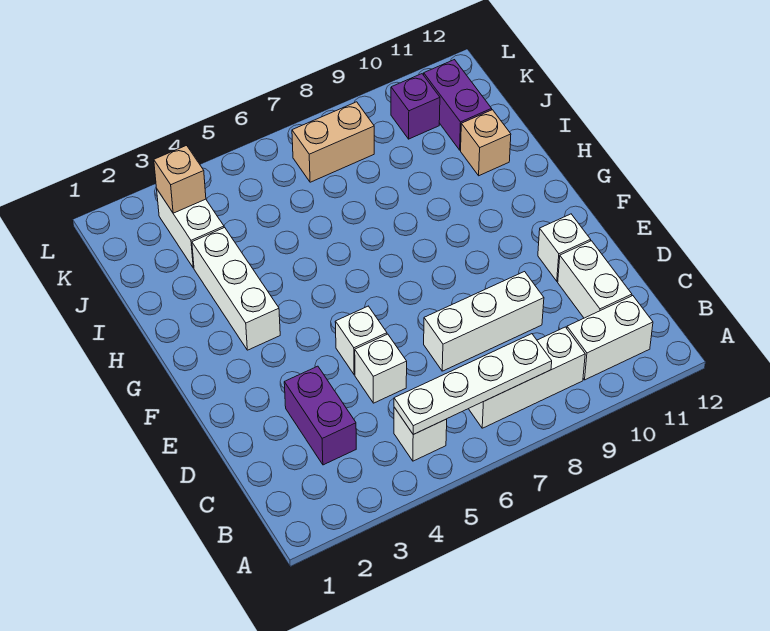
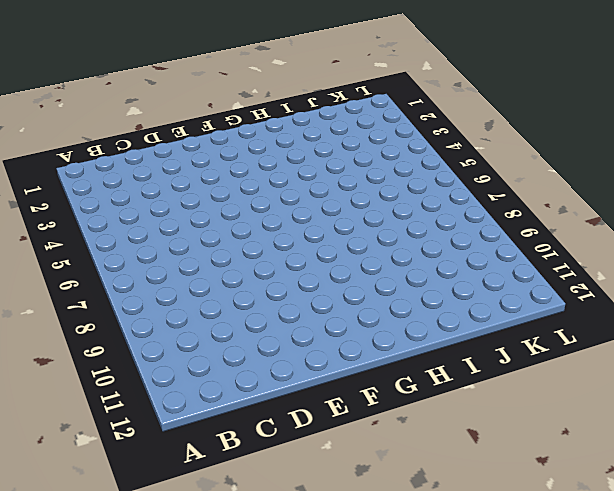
none -> white 1x1 brick [394,407,447,461]
none -> white 1x3 brick [469,327,585,428]
none -> white 1x2 brick [567,296,653,380]

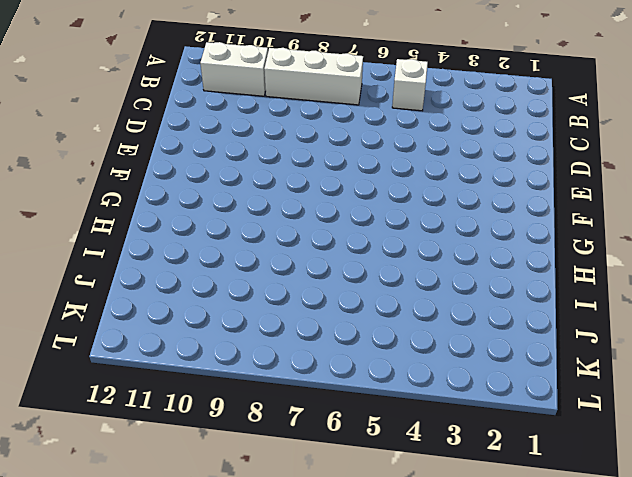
none -> purple 1x2 brick [284,366,356,465]
none -> white 1x2 brick [558,241,632,318]
none -> white 1x1 brick [355,334,407,403]

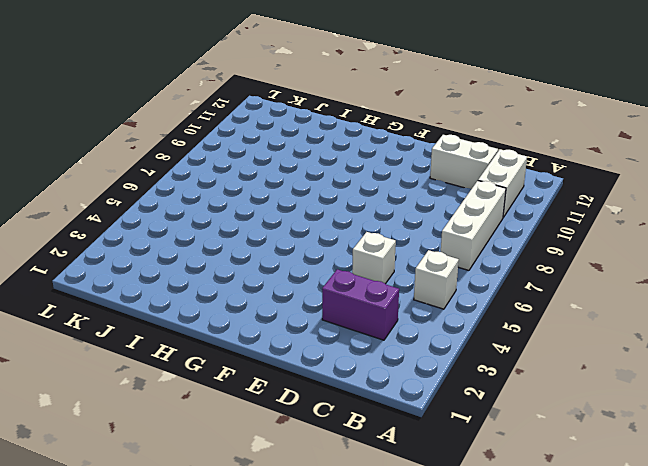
none -> white 1x3 brick [424,272,544,371]
none -> white 1x1 brick [335,306,387,375]
none -> white 1x1 brick [538,214,590,281]

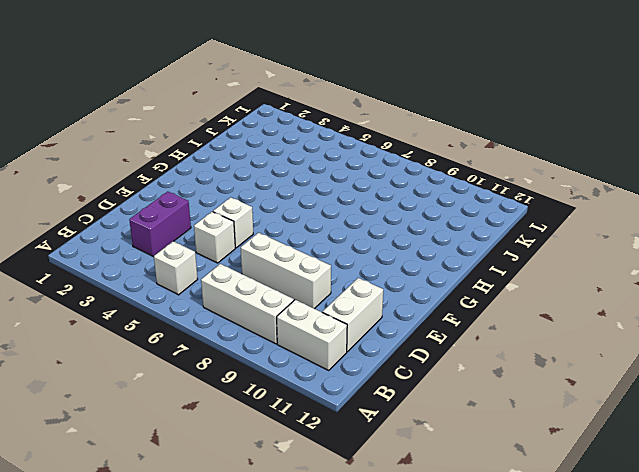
none -> white 1x1 brick [538,214,590,281]
none -> white 1x3 brick [192,227,280,350]
none -> tan 1x1 brick [461,110,511,176]

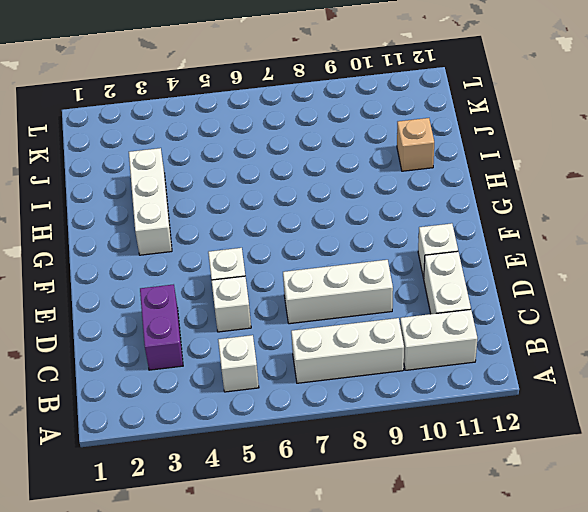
none -> white 1x2 brick [157,190,224,268]
none -> purple 1x2 brick [424,60,492,150]
none -> tan 1x2 brick [292,102,374,182]

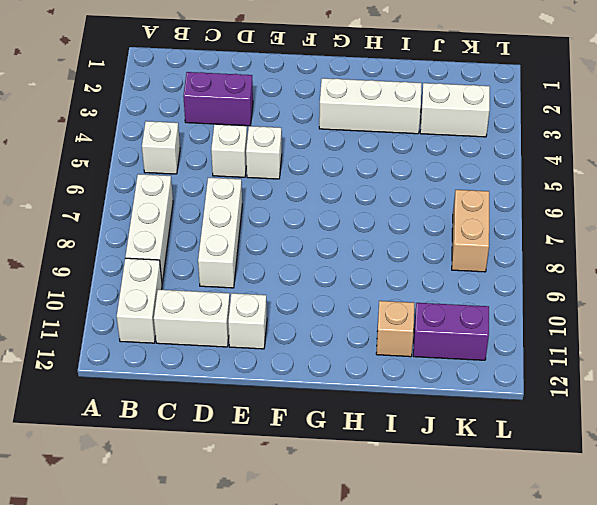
none -> purple 1x1 brick [391,74,440,139]
none -> white 1x4 plate [394,334,552,434]
none -> tan 1x1 brick [154,145,206,213]

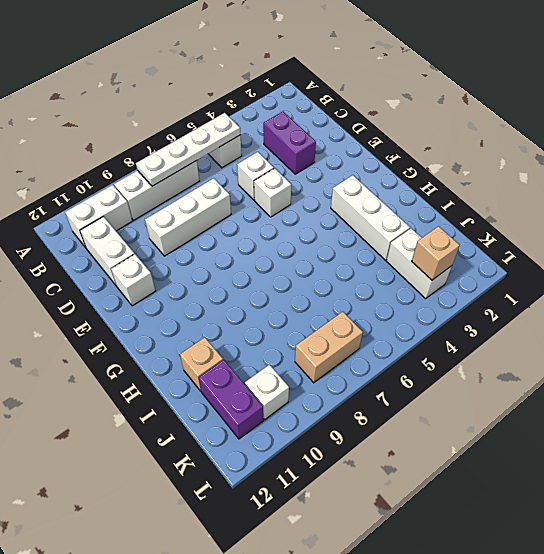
white 1x1 brick [245,365,289,420] -> purple 1x1 brick [391,74,440,139]

